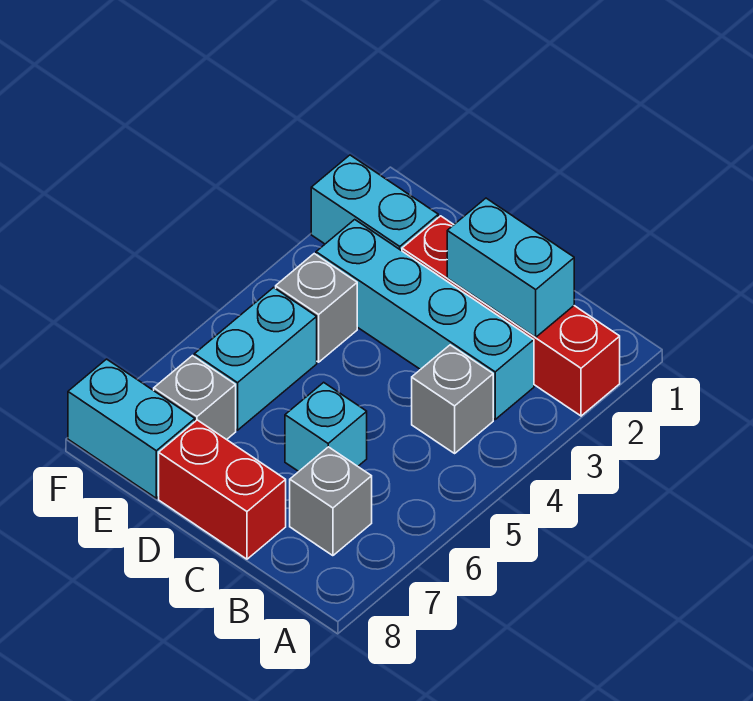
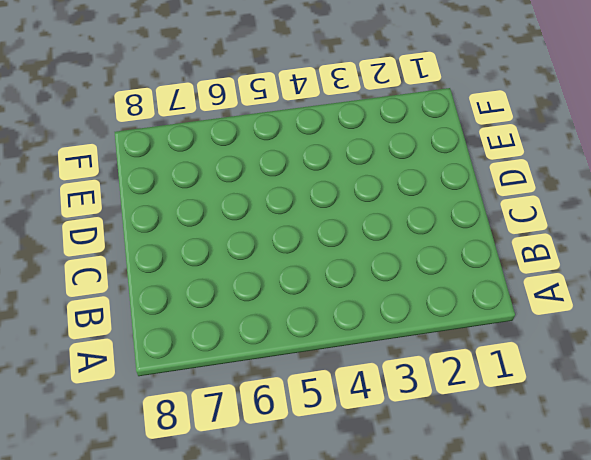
none -> red 1x4 brick [402,216,620,416]
none -> cyan 1x4 brick [316,220,534,419]
none -> grey 1x1 brick [412,345,493,453]

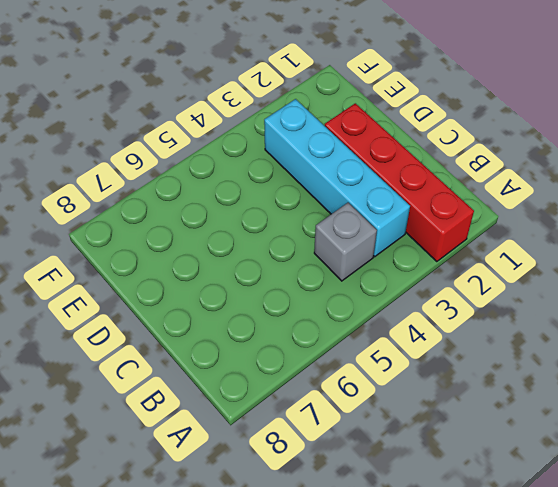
none -> grey 1x1 brick [290,447,372,556]
none -> cyan 1x1 brick [285,382,367,471]
none -> red 1x2 brick [159,420,286,559]

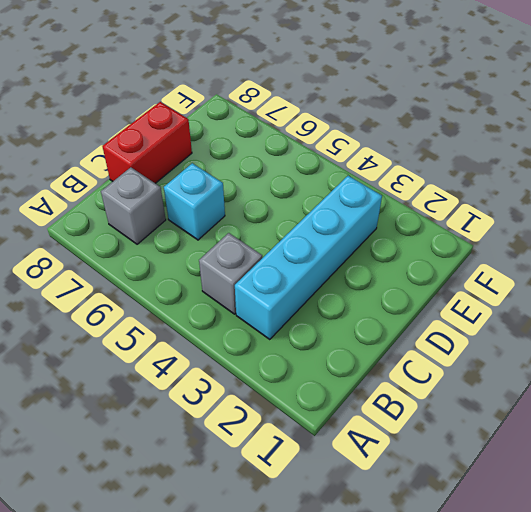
none -> red 1x4 brick [402,216,620,416]
none -> cyan 1x2 brick [311,155,438,251]
none -> grey 1x1 brick [276,254,357,362]

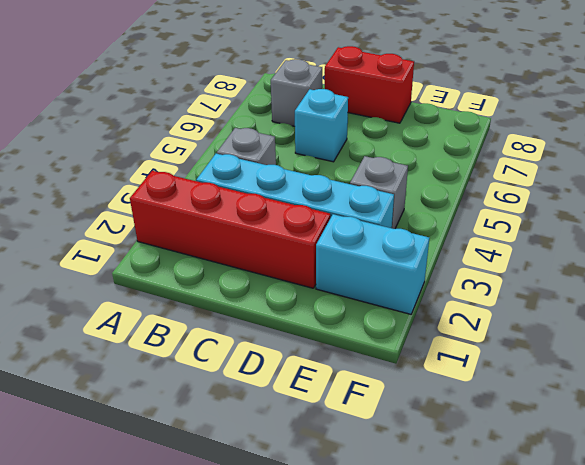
none -> cyan 1x2 brick [194,288,317,430]
none -> grey 1x1 brick [154,356,236,440]
none -> cyan 1x2 brick [68,359,195,498]

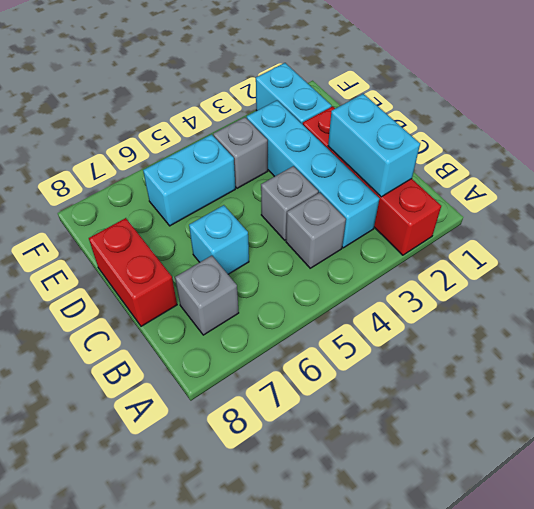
grey 1x1 brick [261,166,318,240] -> grey 1x1 brick moved to [154,356,236,440]
none -> cyan 1x2 brick [68,359,195,498]

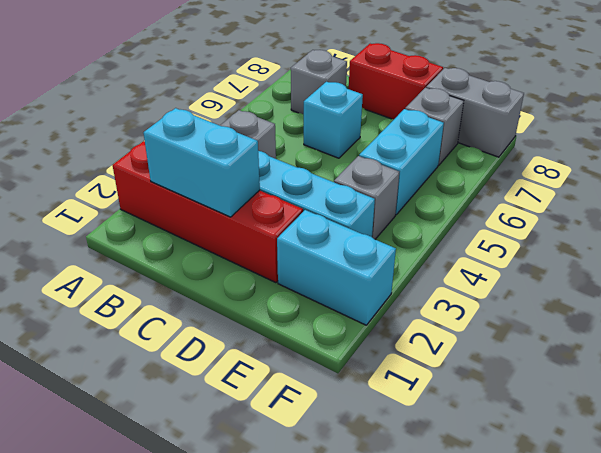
grey 1x2 brick [426,68,524,157] -> cyan 1x2 brick [68,359,195,498]

